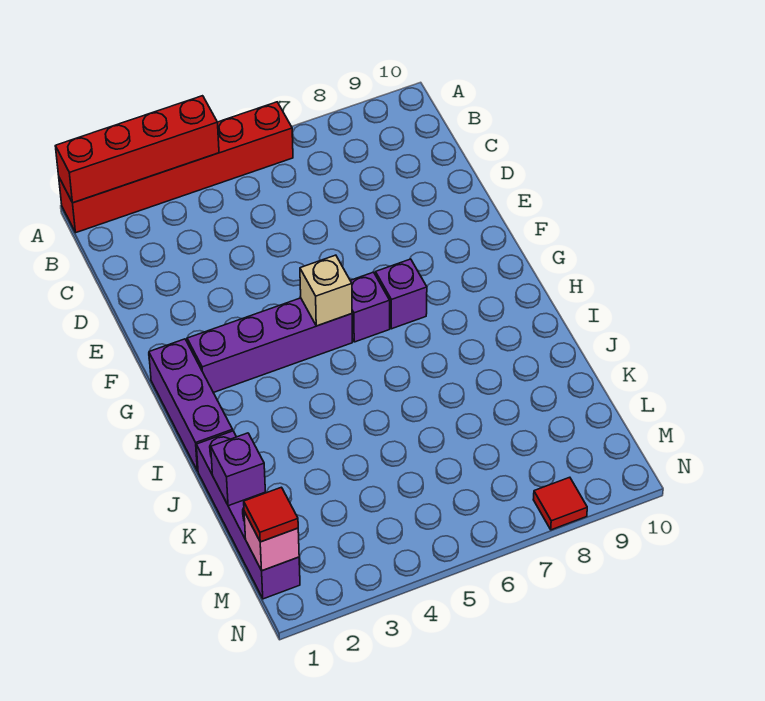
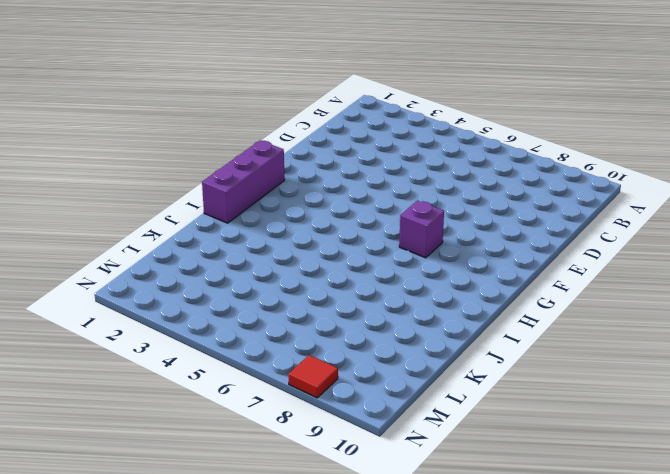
none -> red 1x6 brick [59,102,293,232]
none -> purple 1x4 brick [187,298,352,393]
none -> purple 1x1 brick [350,272,390,342]

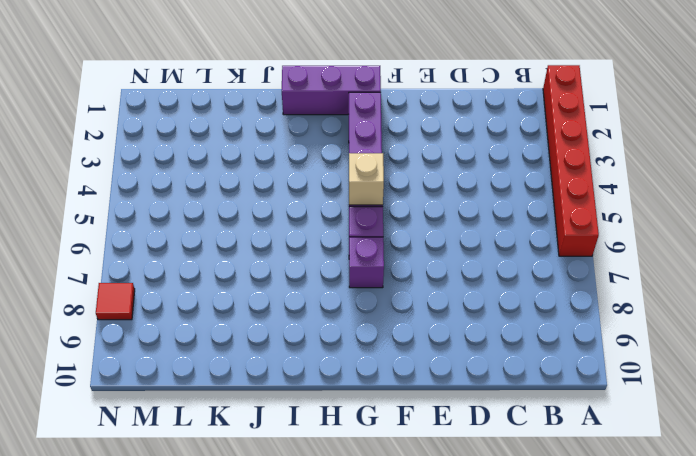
none -> purple 1x4 brick [196,431,300,599]
none -> red 1x4 brick [55,96,219,203]
none -> purple 1x1 brick [211,433,265,506]

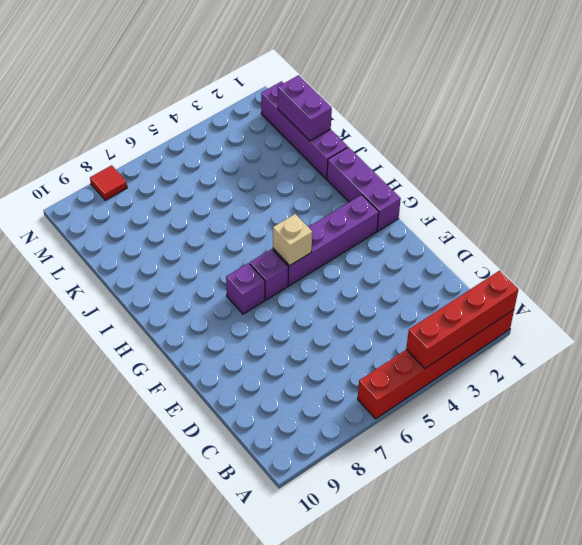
purple 1x2 brick [278,75,332,141] -> purple 1x1 brick [211,433,265,506]
none -> pink 1x1 brick [244,512,299,571]
none -> red 1x1 tile [244,487,298,542]

